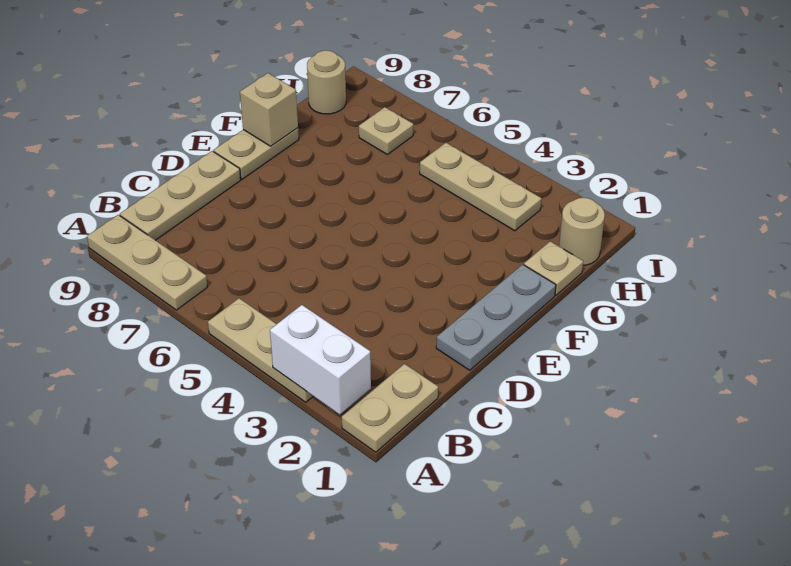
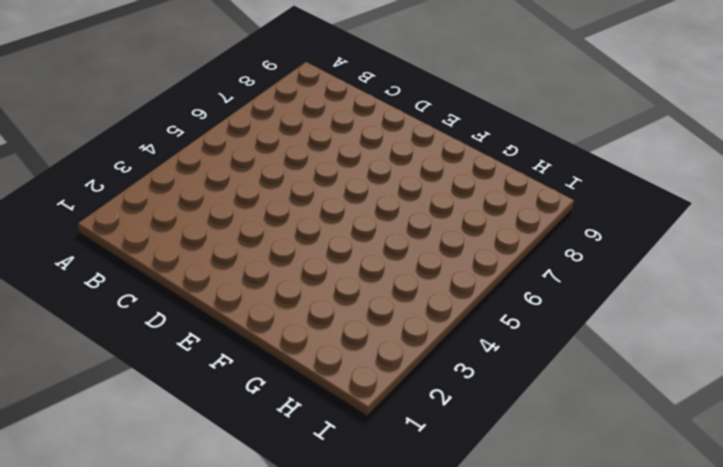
none -> tan 1x2 plate [342,364,438,452]
none -> tan 1x3 plate [208,298,313,402]
none -> tan 1x3 plate [87,215,207,310]

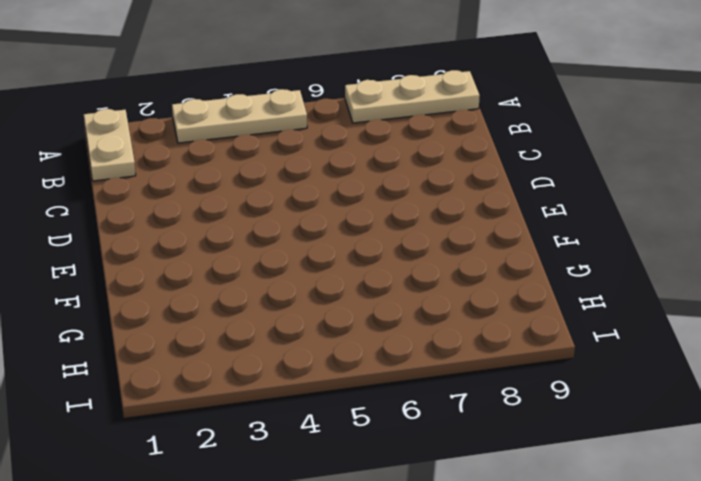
none -> tan 1x3 plate [120,151,241,240]
none -> grey 1x3 plate [436,264,556,370]
none -> tan 1x2 plate [213,128,299,179]

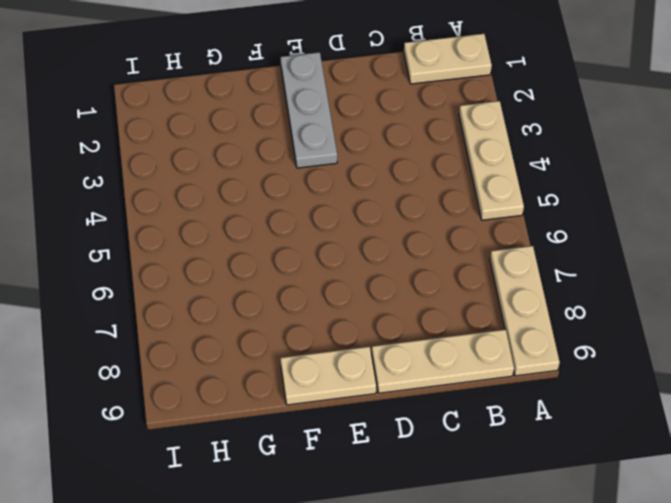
grey 1x3 plate [281,52,337,168] -> grey 1x3 plate turned to [436,264,556,370]
none -> tan 1x1 plate [524,241,583,295]
none -> tan 1x1 round brick [559,198,605,265]
none -> tan 1x3 plate [420,143,541,231]

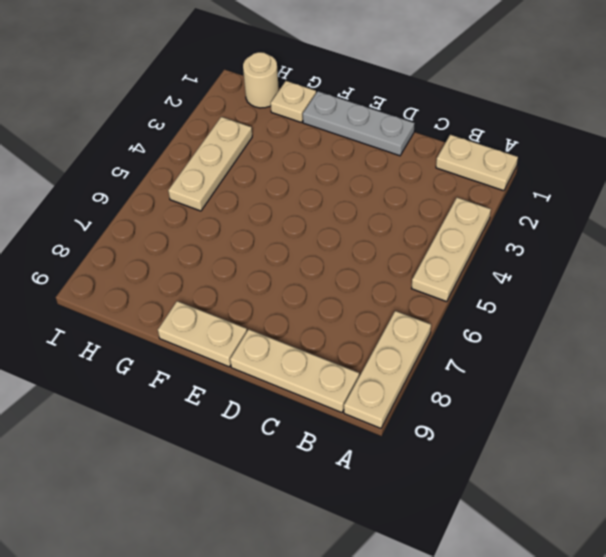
none -> tan 1x1 plate [359,107,413,155]
none -> tan 1x1 round brick [307,50,346,114]
none -> white 1x2 brick [270,305,371,415]

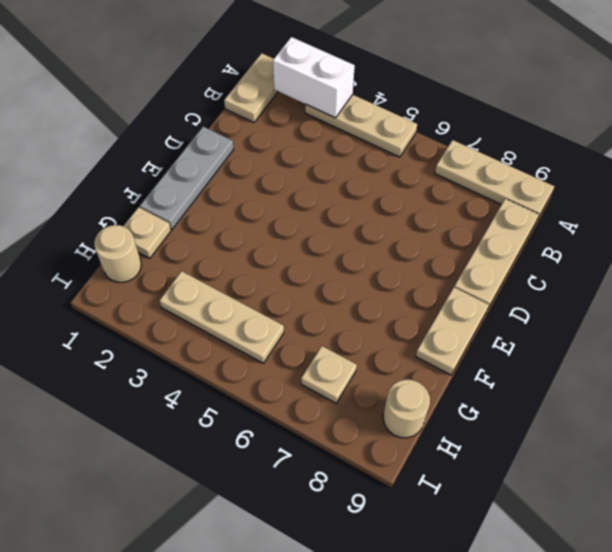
none -> tan 1x1 brick [240,73,298,146]

